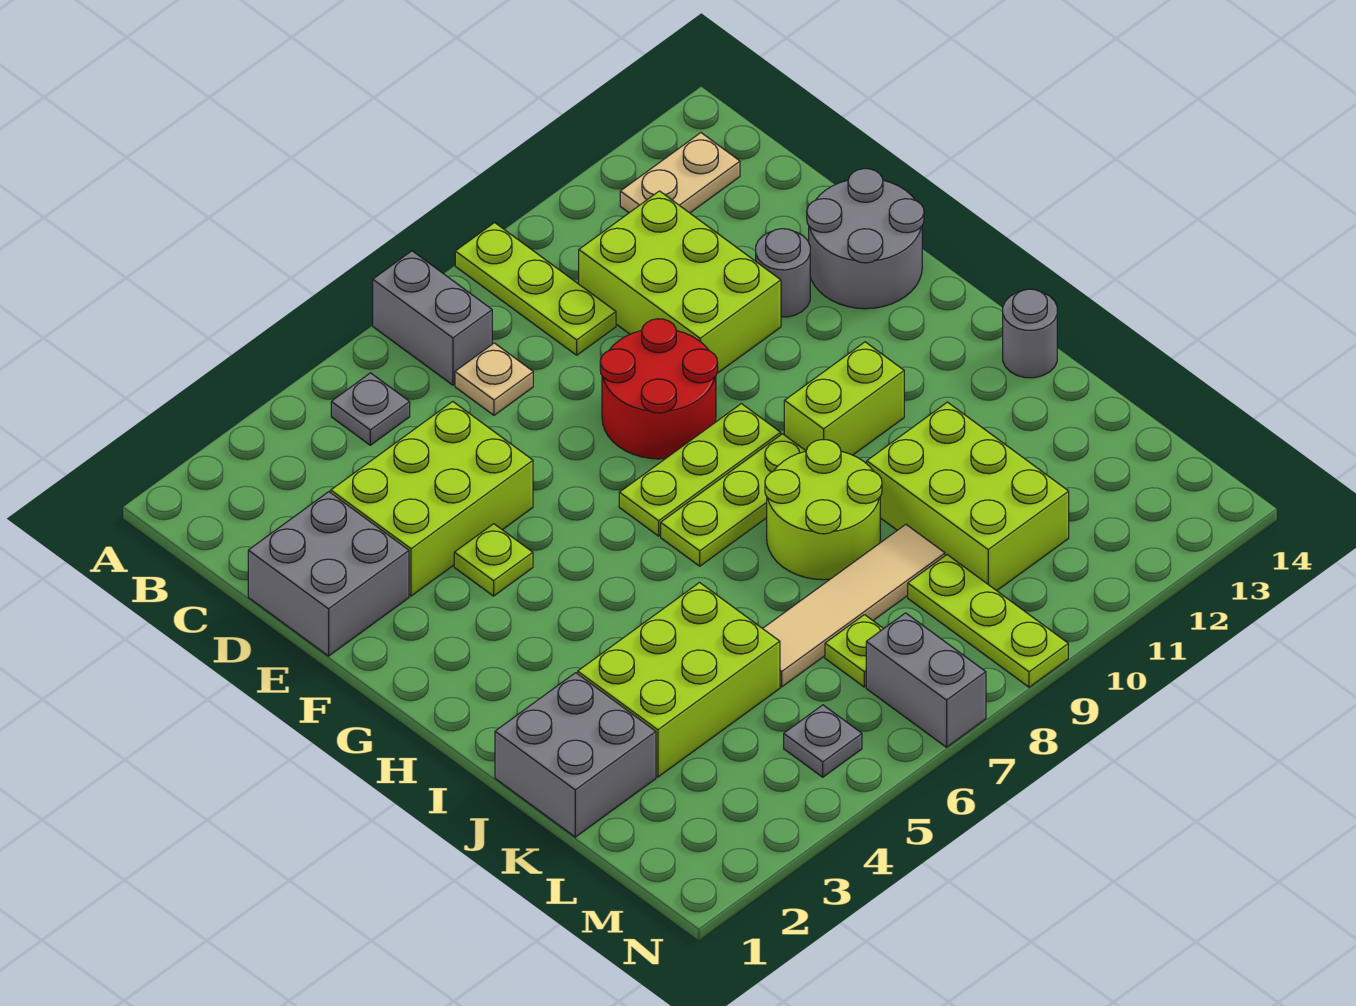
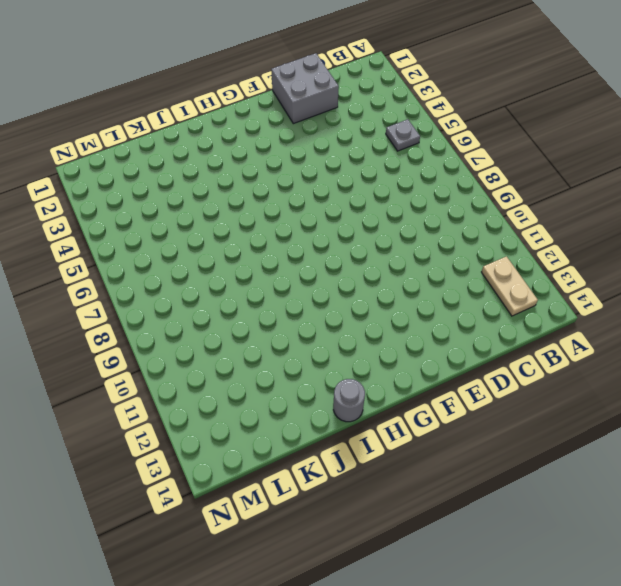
none -> grey 1x2 brick [373,251,492,385]
none -> lime 1x3 plate [455,223,616,355]
none -> tan 1x1 plate [455,343,533,415]

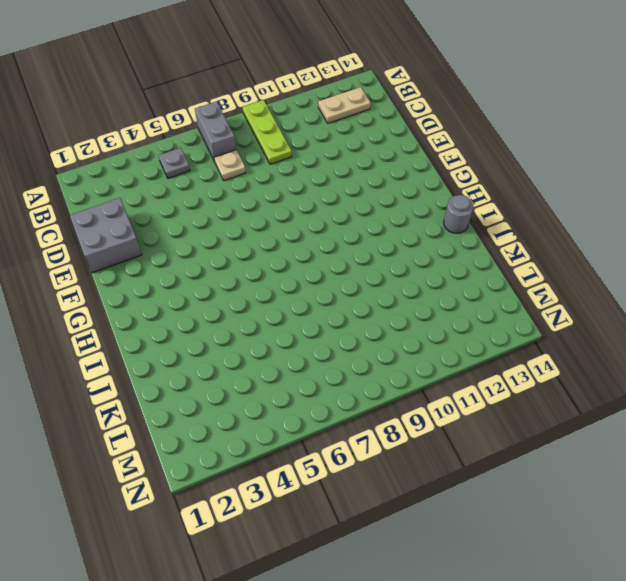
none -> lime 2x3 brick [579,191,781,373]
none -> lime 2x3 brick [331,402,533,596]
none -> red 2x2 round brick [600,319,718,459]

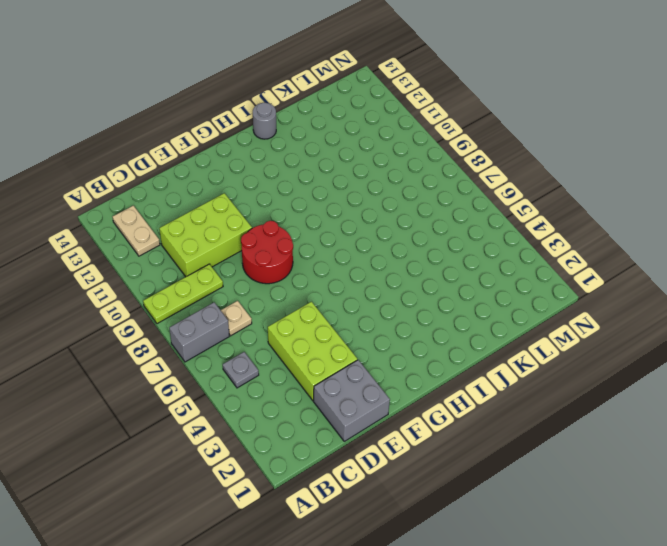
none -> grey 1x1 round brick [756,229,810,317]
none -> grey 2x2 round brick [807,169,924,309]
none -> lime 1x1 plate [454,524,533,596]

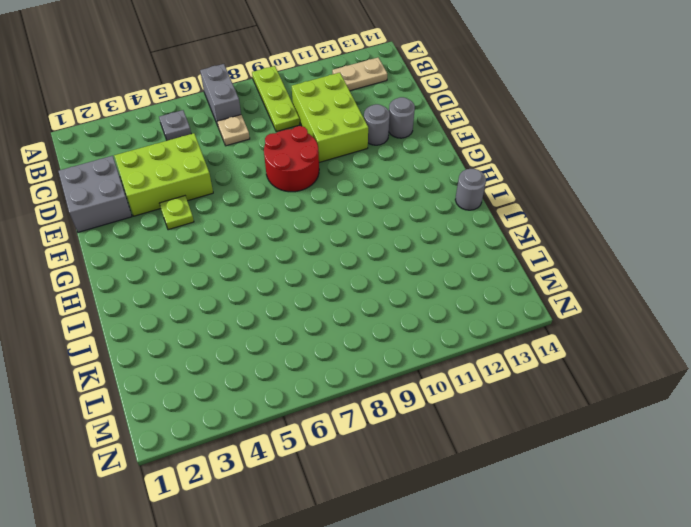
grey 1x1 round brick [389,97,415,138] -> grey 2x2 round brick [807,169,924,309]
none -> lime 1x3 plate [619,404,781,536]
none -> lime 1x3 plate [661,434,805,566]
none -> lime 1x2 brick [784,342,904,455]

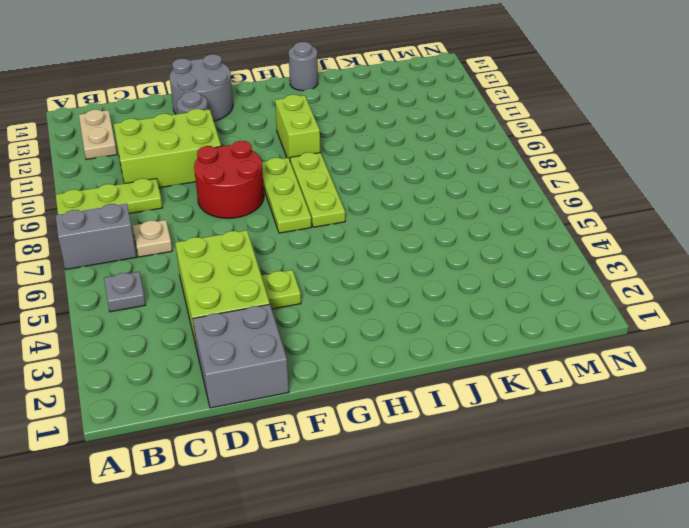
none -> lime 2x2 round brick [765,440,882,580]
none -> grey 2x2 brick [495,673,656,837]
none -> lime 2x3 brick [578,583,780,777]

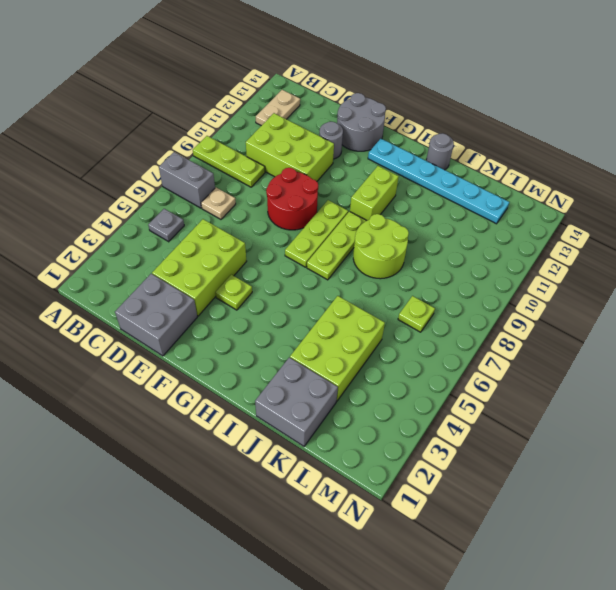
cyan 1x6 plate [368,139,509,224] -> none
none -> lime 2x3 brick [867,402,1069,591]
none -> tan 1x4 tile [763,524,945,687]
none -> lime 1x3 plate [908,555,1068,687]

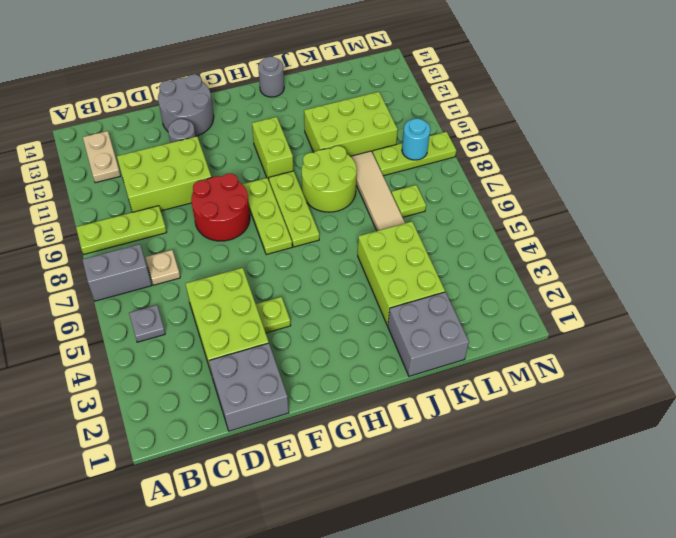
cyan 1x1 round brick [402,119,430,160] -> none
none -> grey 1x1 plate [784,705,862,777]
none -> grey 1x2 brick [866,613,986,747]

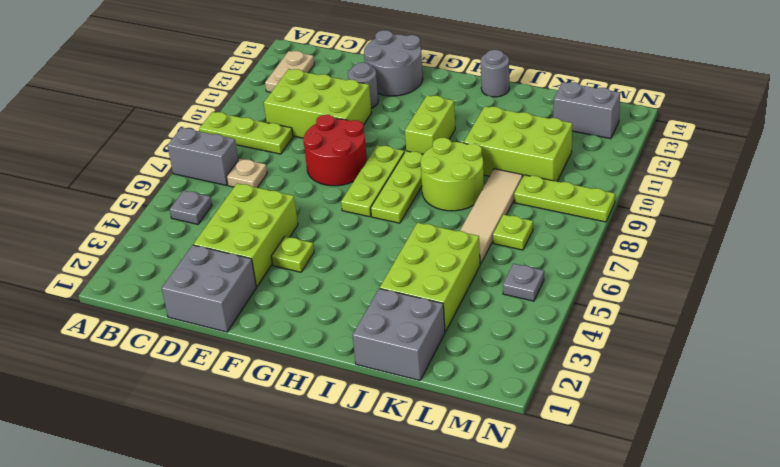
grey 1x2 brick [553,82,620,139] -> grey 1x2 brick moved to [866,613,986,747]

